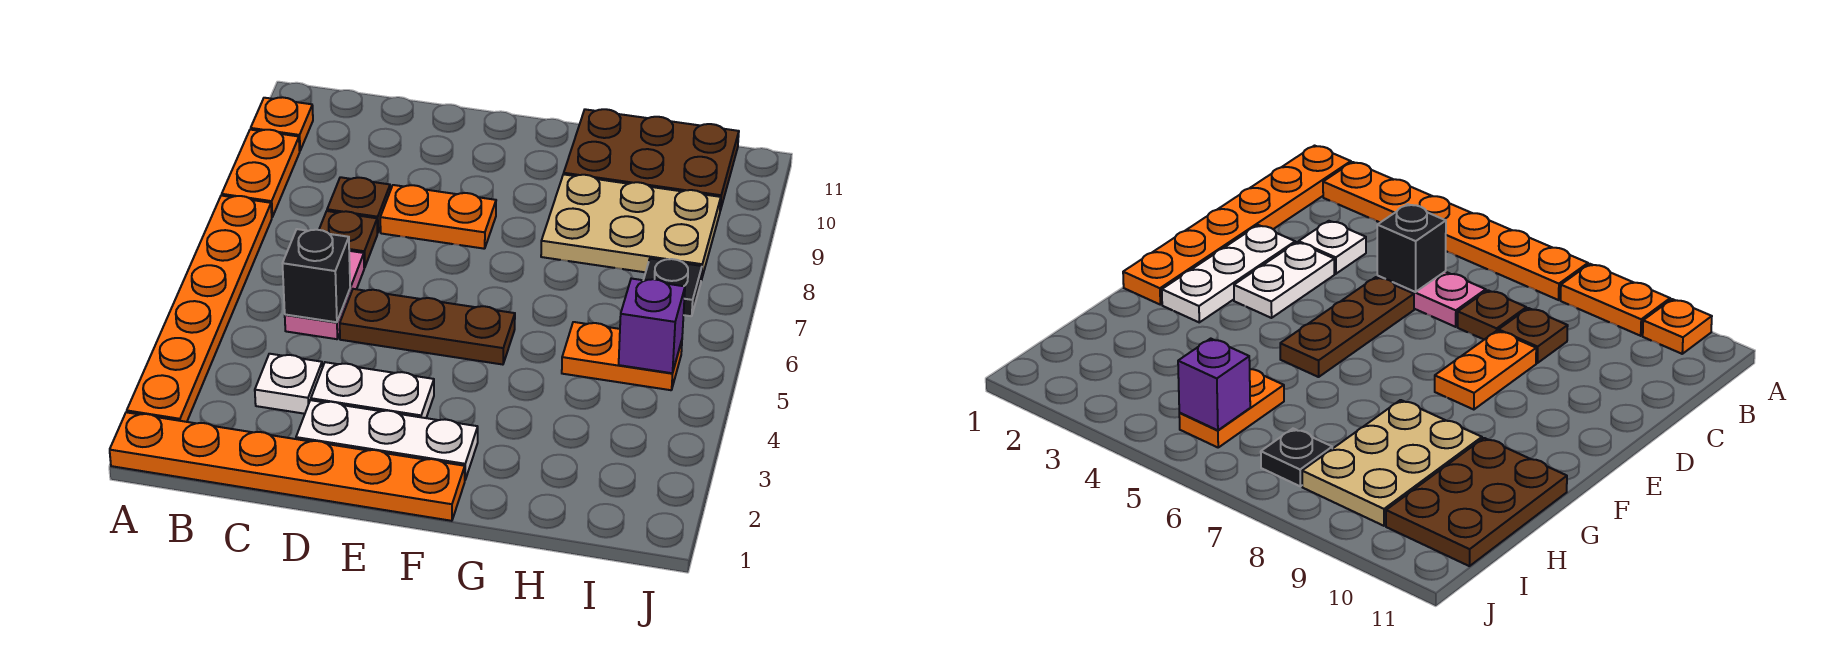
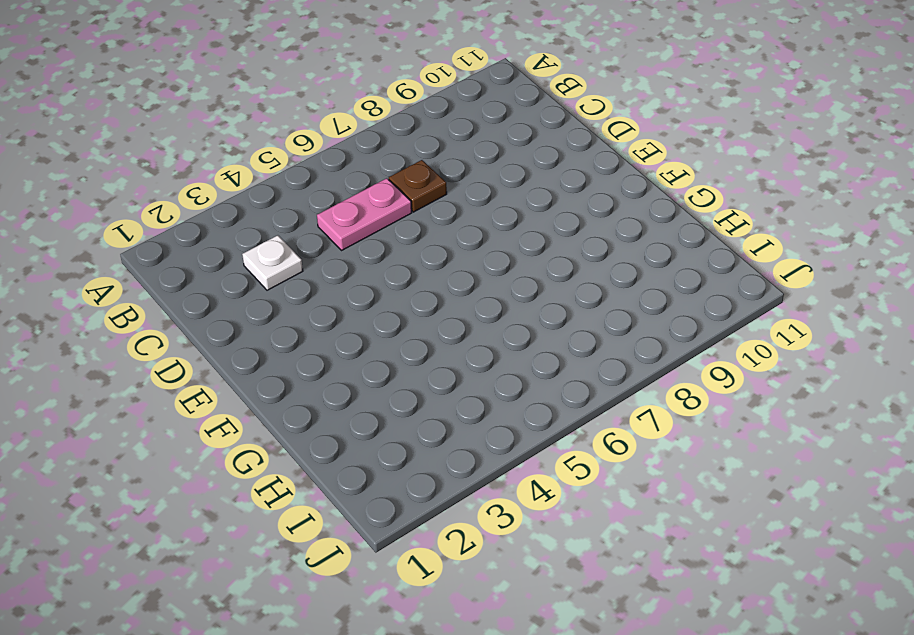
none -> orange 1x6 plate [110,412,465,521]
none -> orange 1x6 plate [127,195,272,422]
none -> orange 1x2 plate [222,130,300,217]

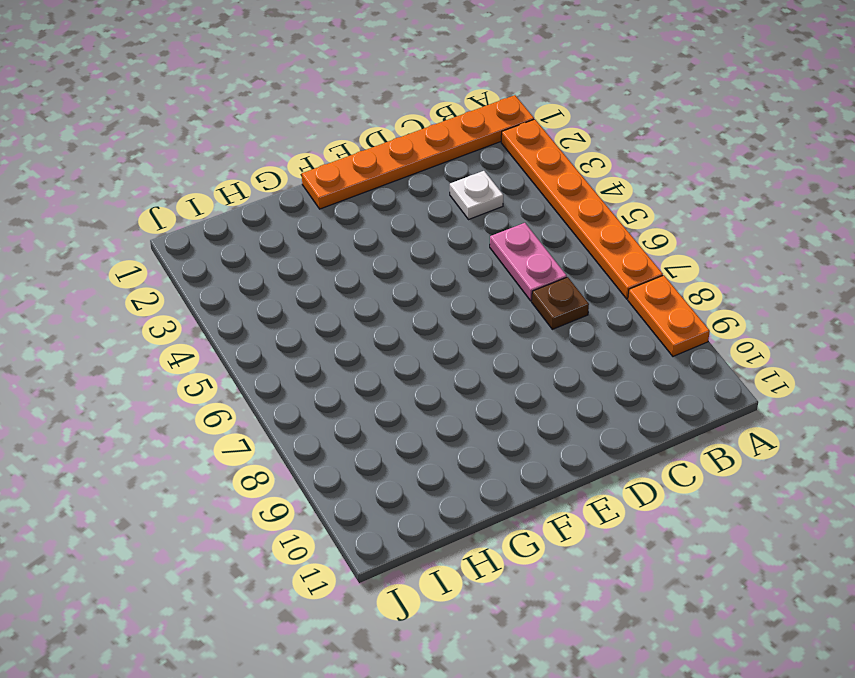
none -> orange 1x1 plate [251,97,313,151]
none -> brown 1x1 plate [327,177,390,233]
none -> white 1x3 plate [296,400,478,480]

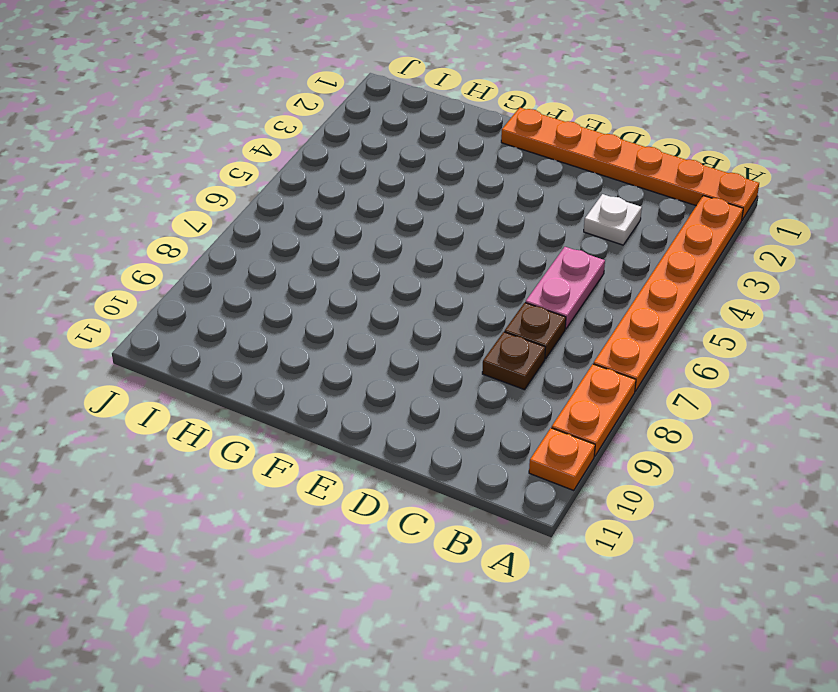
none -> white 1x3 plate [296,400,478,480]
none -> white 1x2 plate [311,362,434,418]
none -> brown 1x3 plate [340,289,515,365]

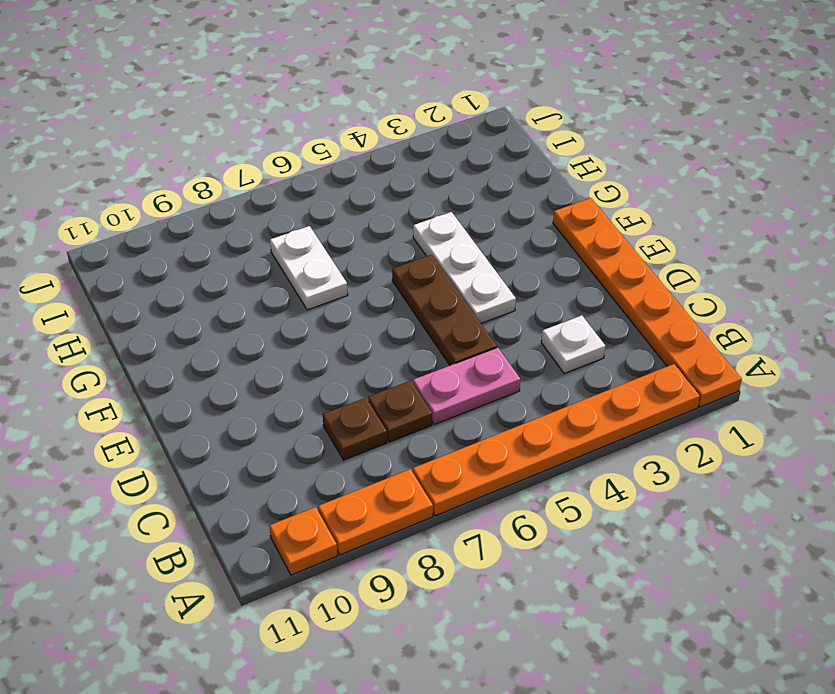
white 1x3 plate [413,212,516,323] -> white 1x3 plate moved to [296,400,478,480]
white 1x2 plate [270,226,348,310] -> white 1x2 plate moved to [311,362,434,418]
none -> orange 1x2 plate [380,185,496,249]
none -> tan 2x3 plate [541,174,721,280]
none -> brown 2x3 plate [564,109,739,210]

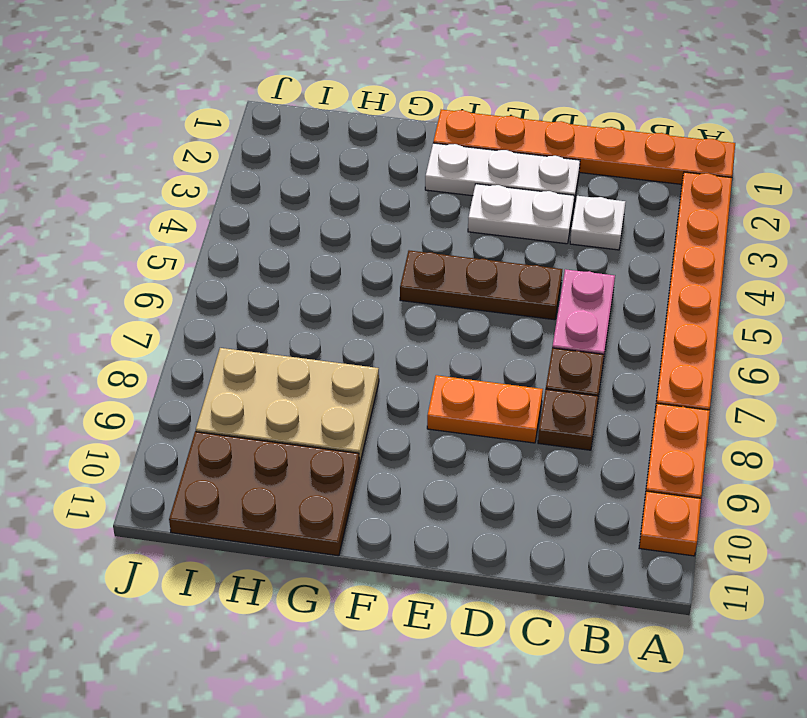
none -> orange 1x2 plate [562,322,682,390]
none -> black 1x1 plate [644,258,702,316]
none -> black 1x1 brick [283,229,350,322]

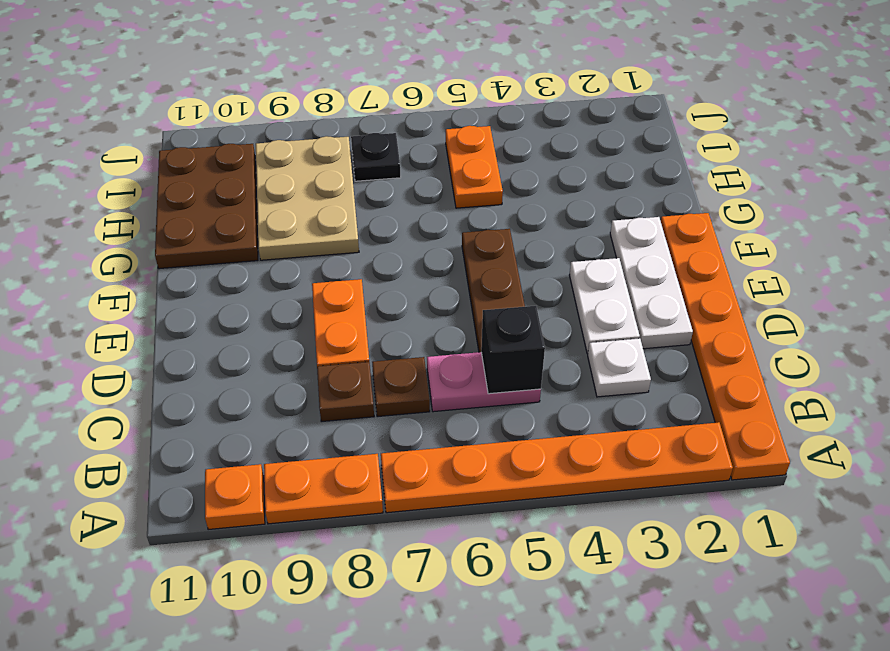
none -> purple 1x1 brick [619,279,685,373]

